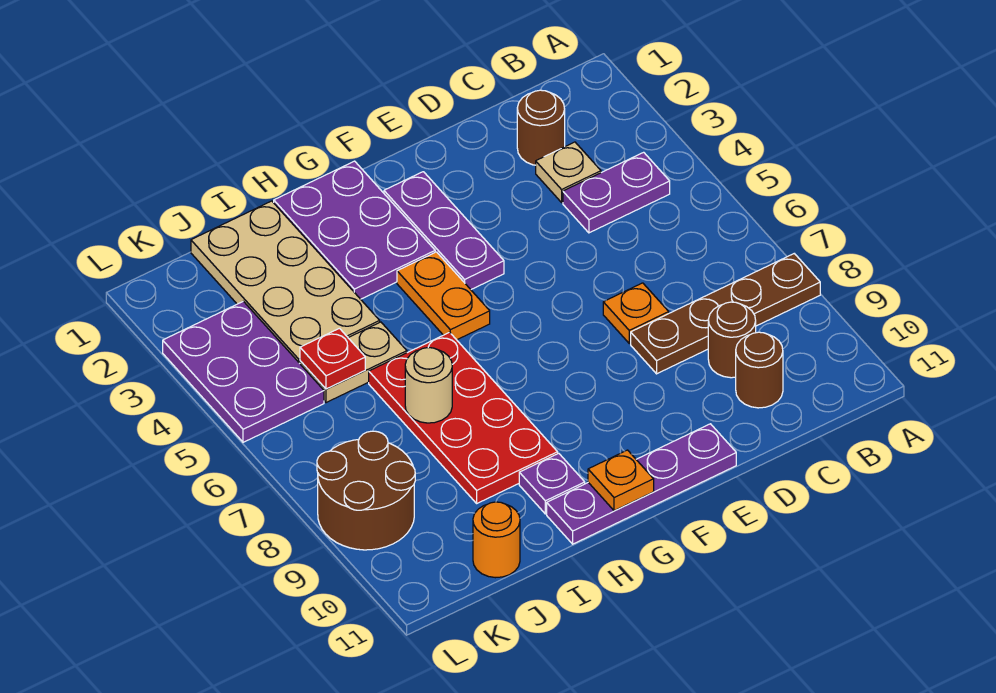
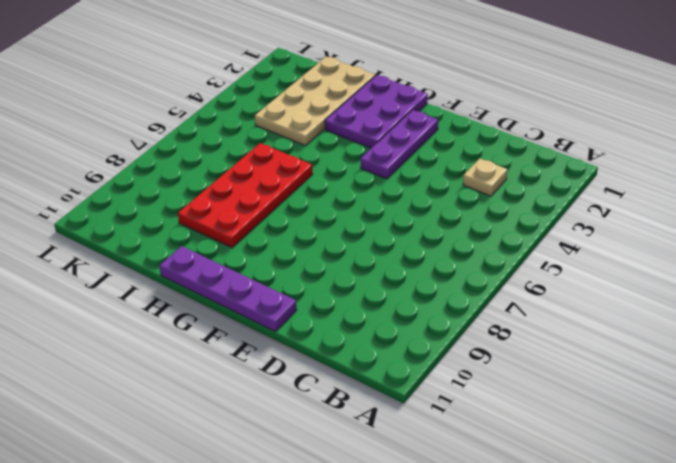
none -> brown 1x4 plate [631,254,820,374]
none -> purple 1x2 plate [563,152,670,233]
none -> brown 1x1 round brick [517,90,565,165]

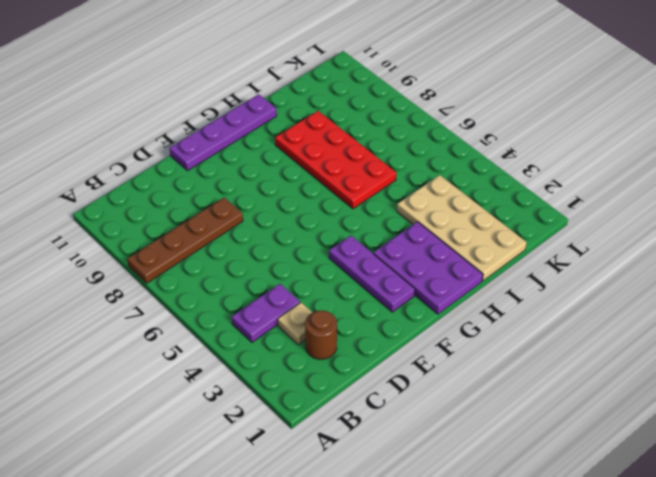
none -> brown 1x1 round brick [708,302,756,378]
none -> brown 1x1 round brick [736,332,783,408]
none -> orange 1x1 plate [603,283,669,343]

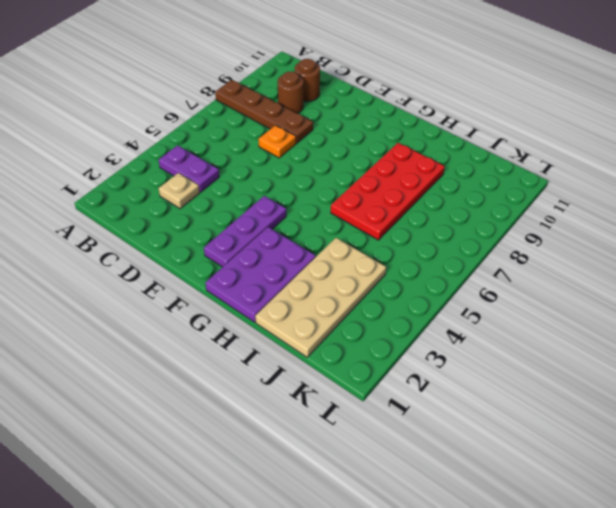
none -> brown 1x1 round brick [517,90,565,165]
none -> purple 1x4 plate [547,424,736,544]
none -> orange 1x2 plate [397,252,490,340]

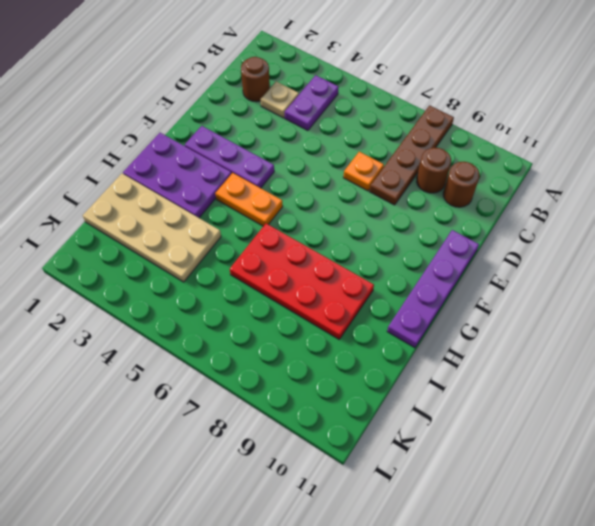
none -> purple 1x1 plate [519,453,585,514]
none -> tan 1x2 plate [300,322,407,403]
none -> orange 1x1 round brick [473,502,520,578]

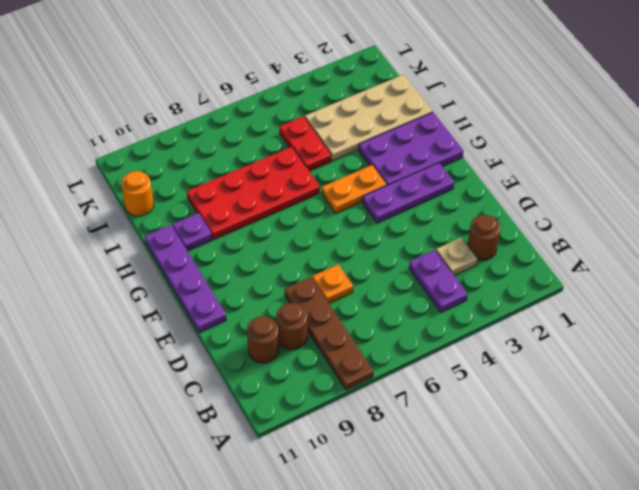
red 1x2 plate [279,116,331,171] -> tan 1x2 plate [300,322,407,403]
none -> purple 2x3 plate [163,301,324,442]
none -> brown 2x2 round brick [317,431,415,550]
none -> orange 1x1 plate [588,450,654,511]

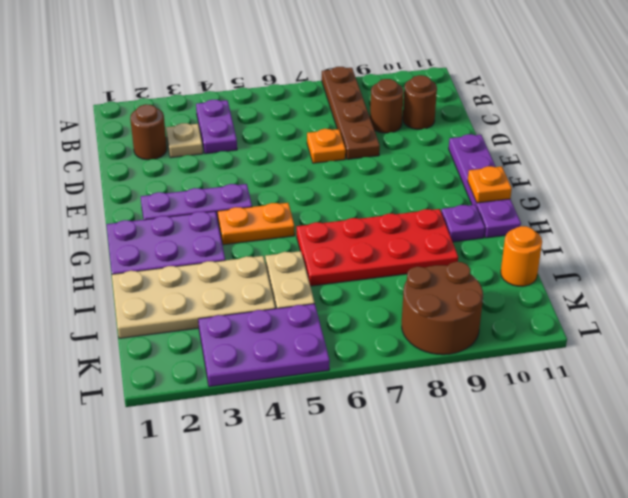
none -> tan 1x1 round brick [405,348,452,423]
none -> red 1x1 plate [300,328,365,389]

